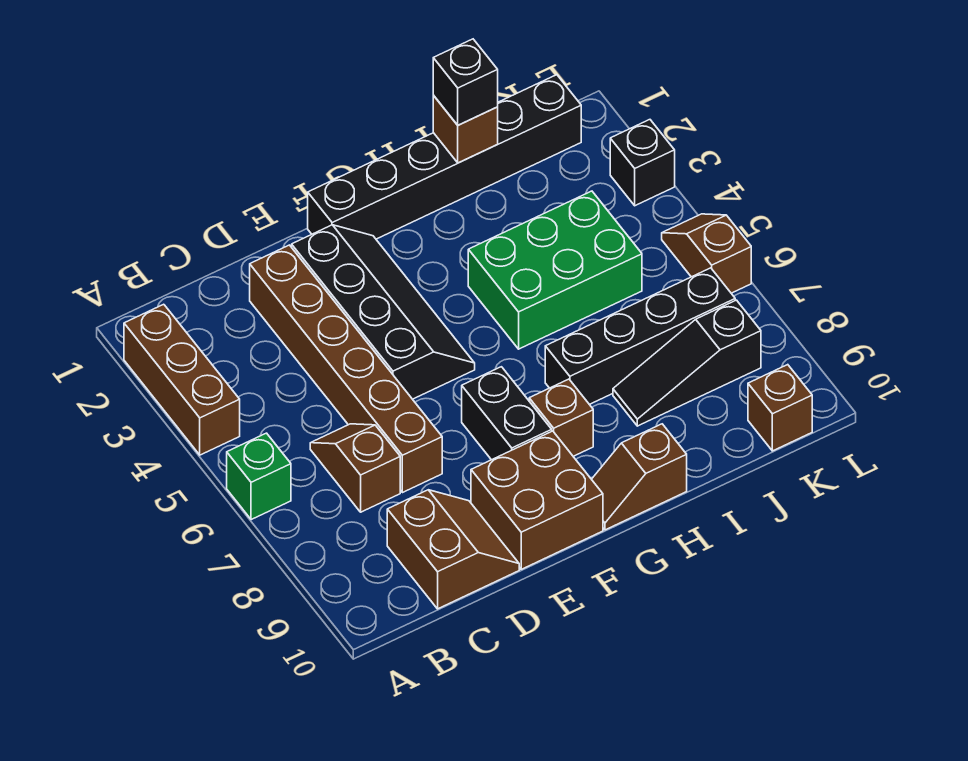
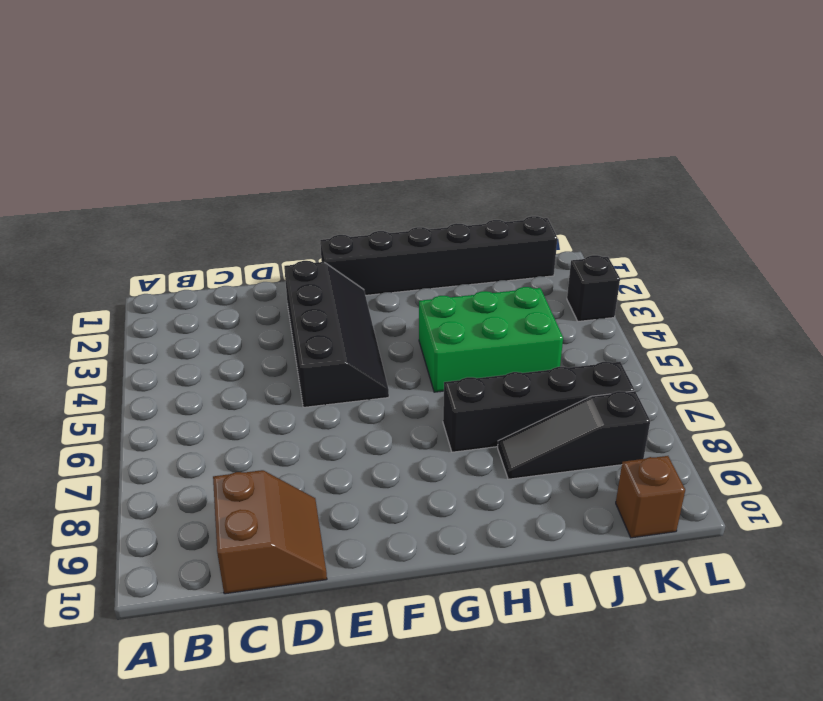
none -> brown 1x3 brick [124,304,240,455]
none -> green 1x1 brick [227,433,291,520]
none -> brown 1x2 slope [310,424,400,512]

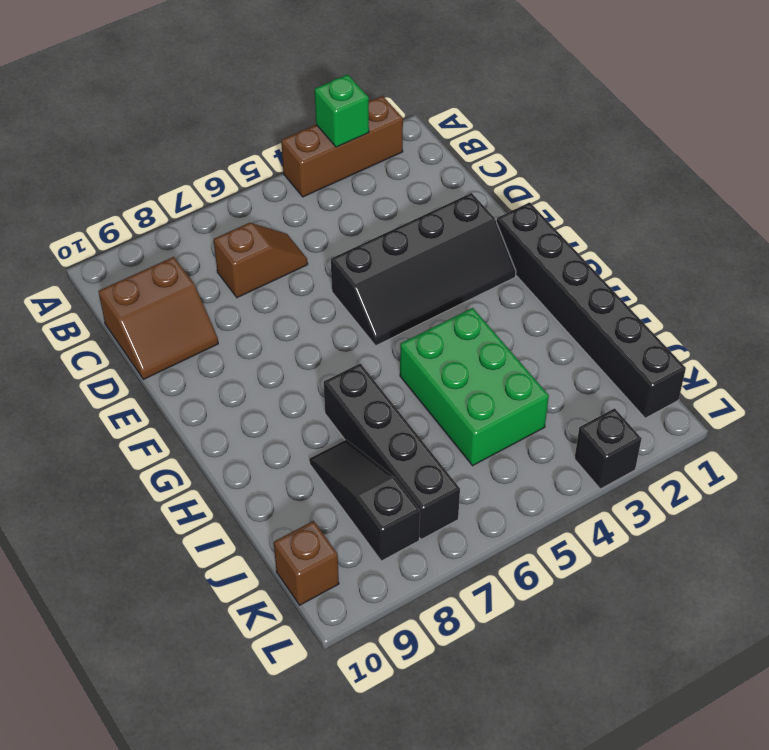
green 1x1 brick [315,74,369,147] -> green 1x1 brick moved to [227,433,291,520]
none -> brown 1x6 brick [250,245,442,493]
none -> brown 2x2 brick [471,431,603,569]
none -> black 1x2 brick [462,367,552,460]

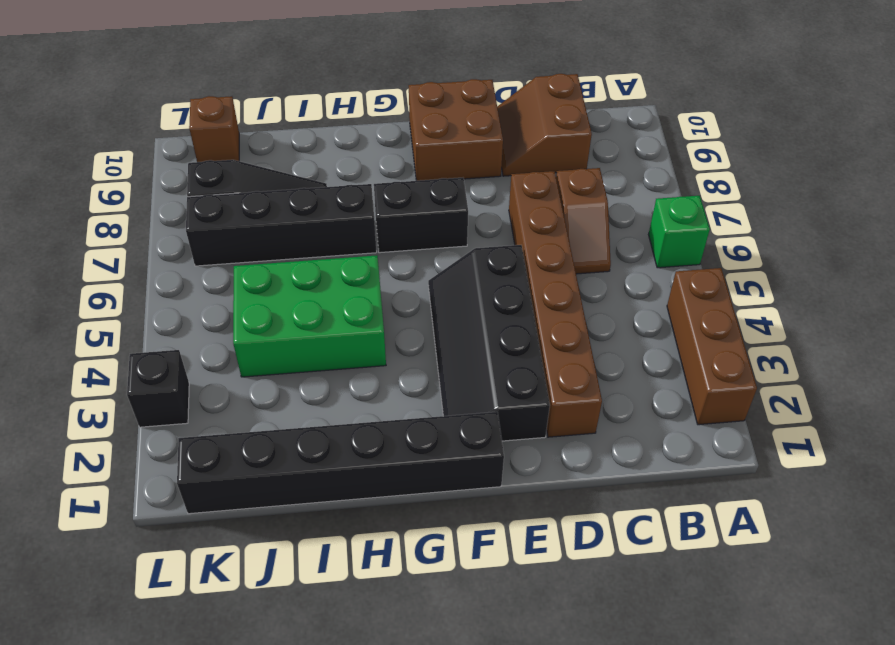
black 1x2 brick [374,178,468,253] -> black 1x2 brick turned to [462,367,552,460]
none -> brown 1x1 brick [529,379,593,456]
none -> brown 1x2 slope [592,424,687,530]
none -> brown 1x2 slope [662,214,751,293]

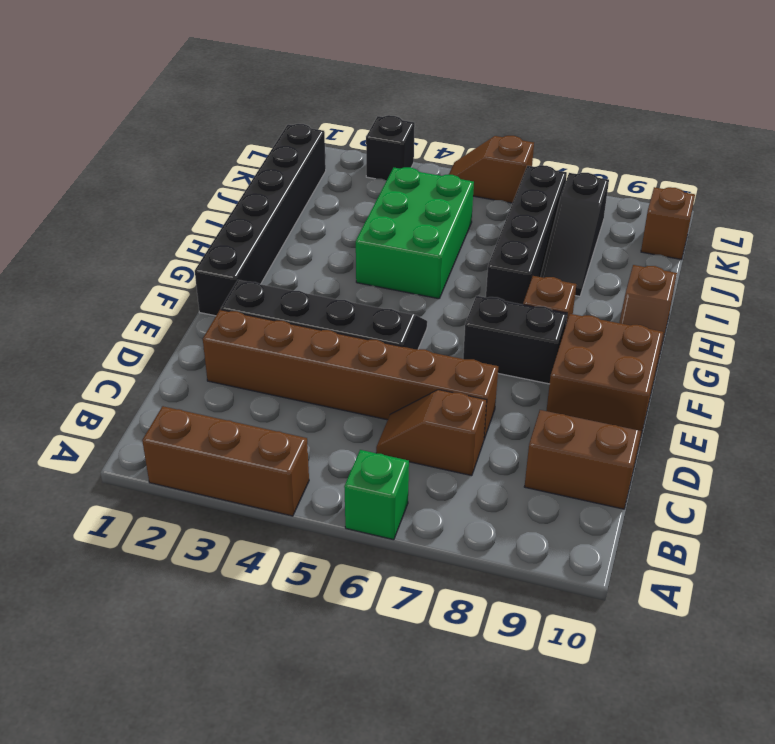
none -> brown 1x1 brick [433,95,498,163]
none -> black 1x1 brick [433,39,498,125]

